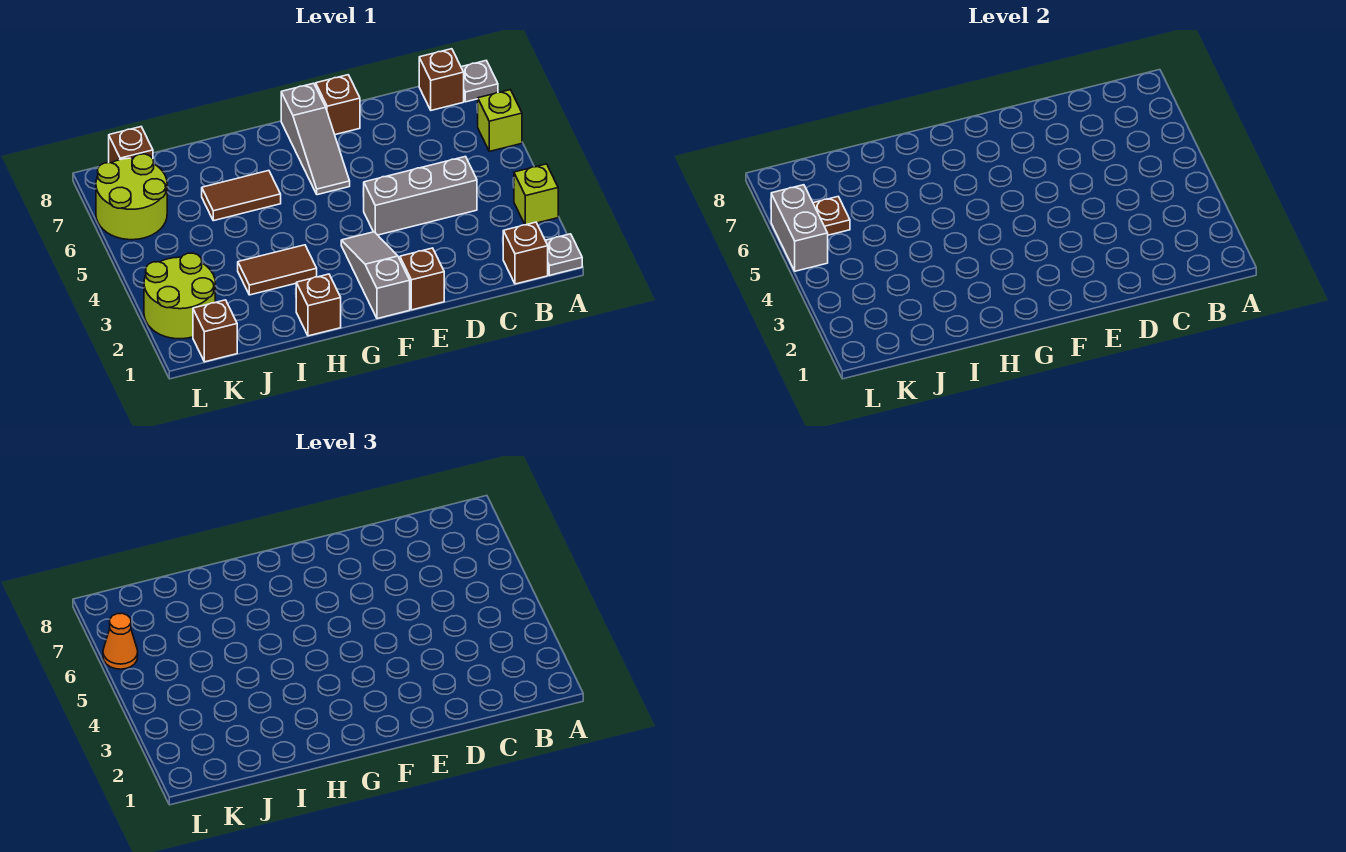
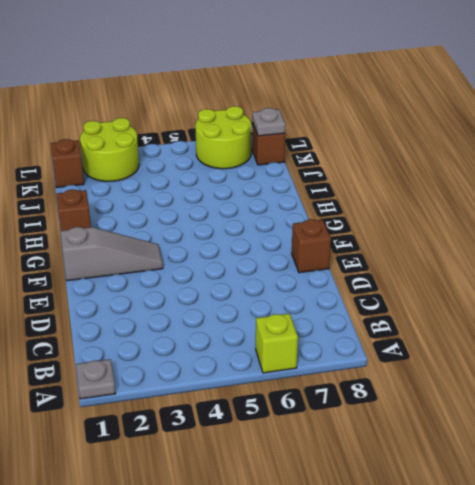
grey 1x1 plate [252,108,286,136] -> grey 1x1 plate moved to [461,61,498,102]
none -> lime 1x1 brick [514,164,558,225]
none -> brown 1x1 brick [503,222,548,284]
none -> brown 1x1 brick [419,49,464,110]

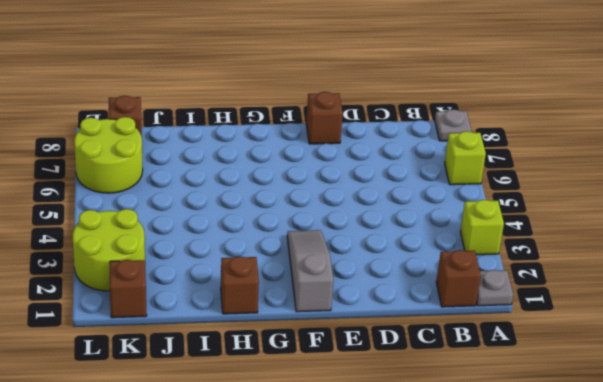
none -> brown 1x1 brick [419,49,464,110]
none -> grey 1x3 brick [363,157,477,235]
none -> brown 1x1 brick [400,248,444,310]

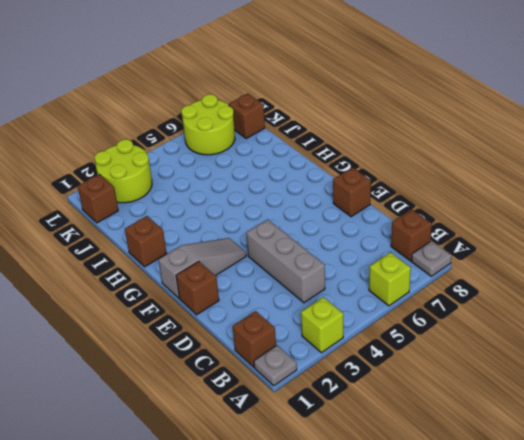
none -> grey 1x3 slope [281,83,350,195]
none -> brown 1x2 tile [238,245,317,295]
none -> brown 1x2 tile [202,171,281,221]

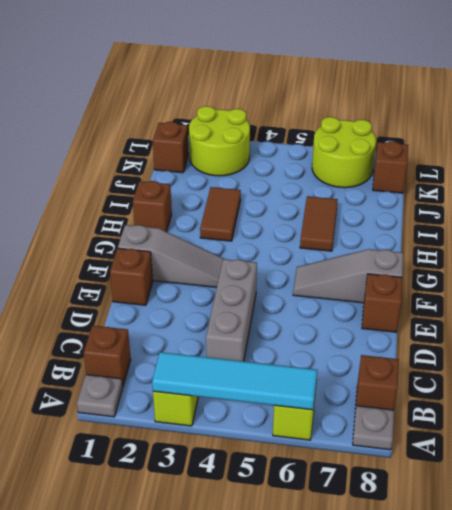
cyan 1x4 tile [152,352,317,410] -> none
none -> brown 1x1 plate [813,197,850,235]
none -> grey 1x2 brick [771,185,828,271]
none -> orange 1x1 cone [103,613,138,669]

